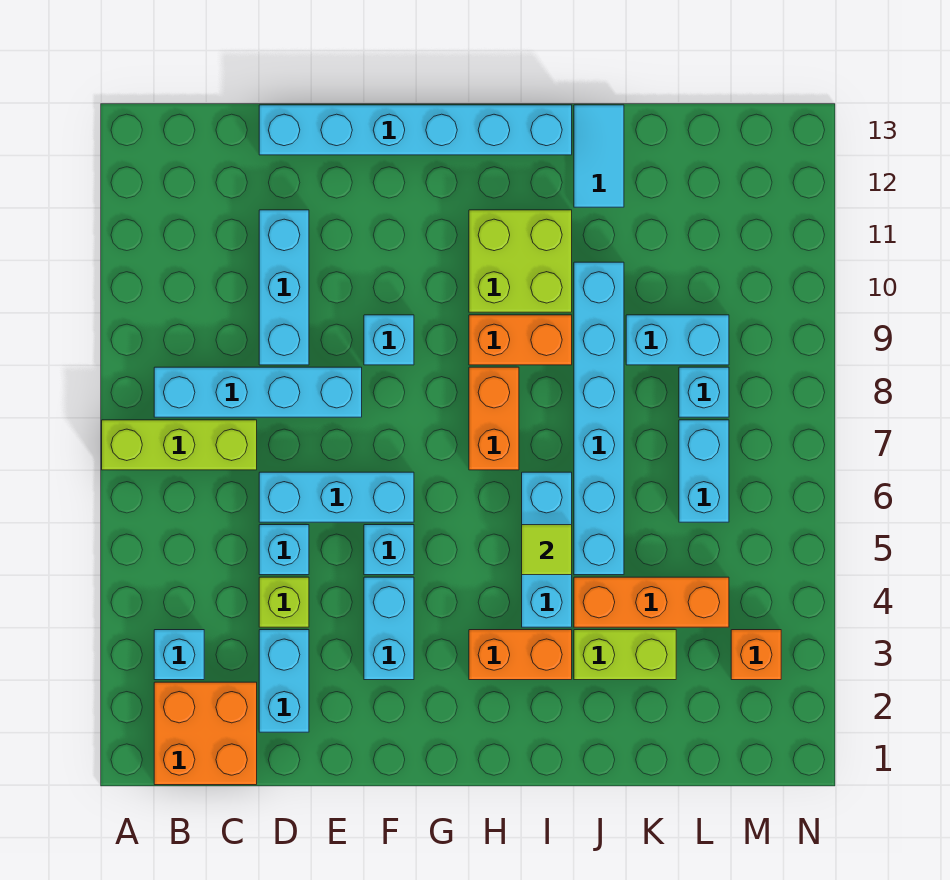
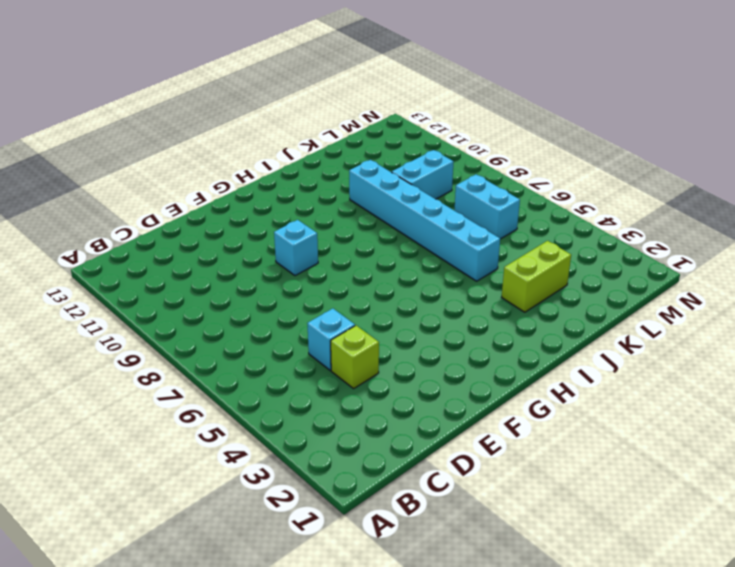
none -> lime 1x3 brick [102,420,257,470]
none -> orange 2x2 brick [154,682,257,785]
none -> cyan 1x1 brick [154,630,204,680]

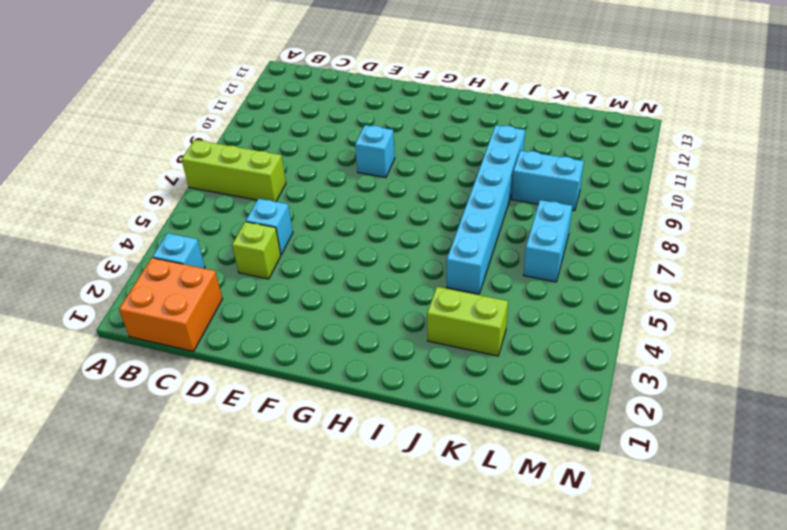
none -> cyan 1x4 brick [154,367,362,417]
none -> cyan 1x2 brick [259,630,309,732]
none -> cyan 1x3 brick [259,472,414,522]

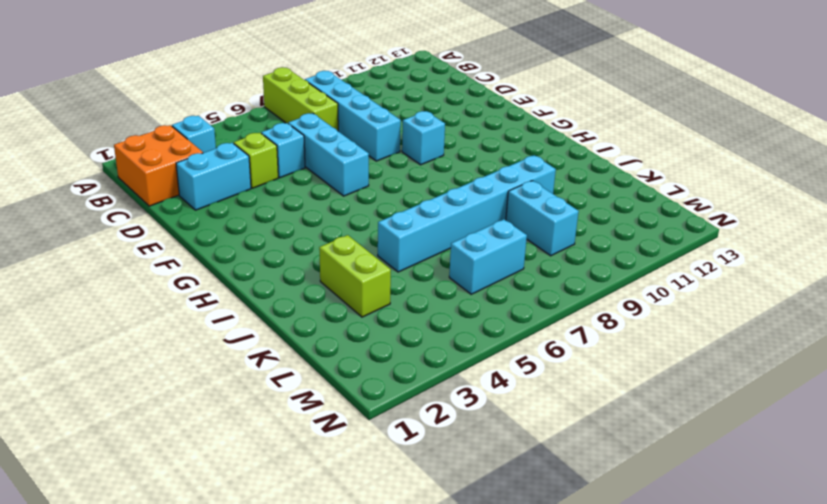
none -> cyan 1x3 brick [259,210,309,365]
none -> cyan 1x6 brick [259,105,572,155]
none -> cyan 1x2 brick [364,577,414,680]

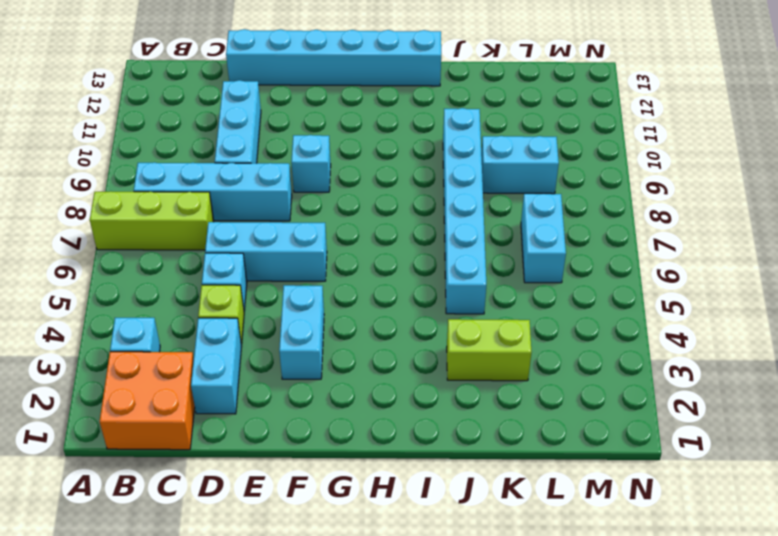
none -> cyan 1x1 brick [364,525,414,575]
none -> orange 1x2 brick [469,630,572,680]
none -> orange 1x2 brick [469,367,519,470]

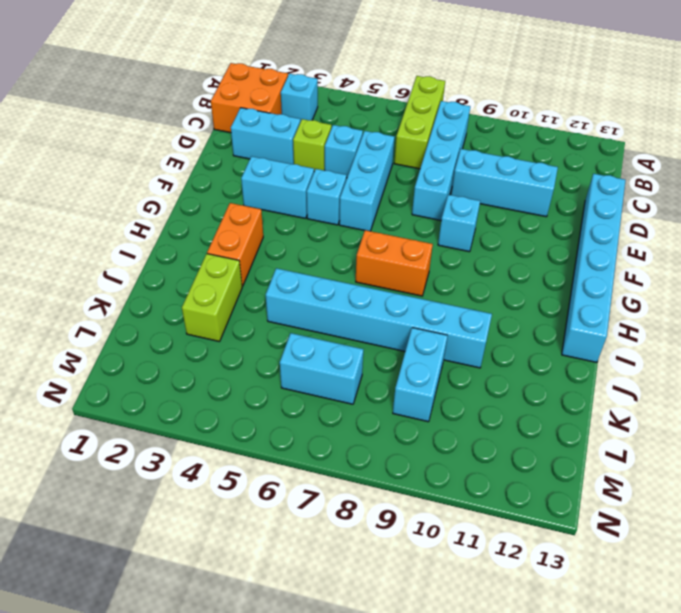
none -> orange 1x2 brick [469,315,572,365]
none -> lime 2x2 brick [469,210,572,312]
none -> cyan 1x3 brick [522,472,572,627]

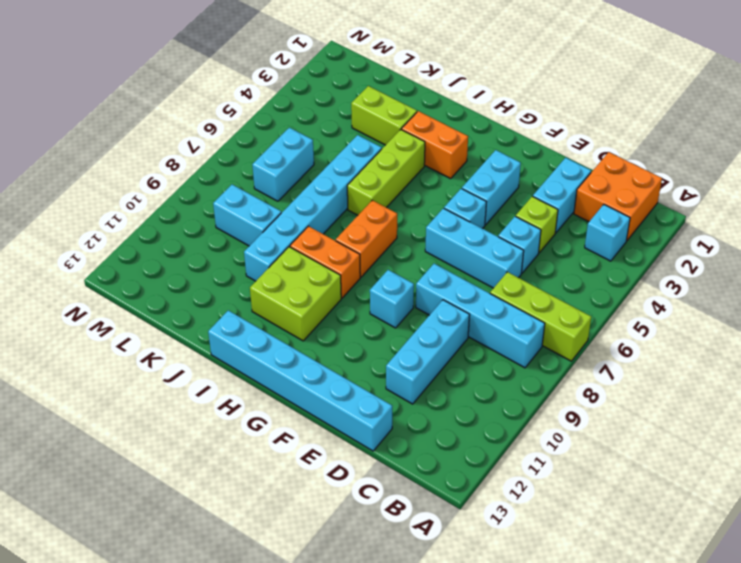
lime 1x3 brick [347,130,425,215] -> cyan 1x3 brick [522,472,572,627]
none -> orange 1x3 brick [574,577,729,627]
none -> cyan 1x2 tile [574,105,624,207]
none -> cyan 1x1 brick [679,367,729,417]

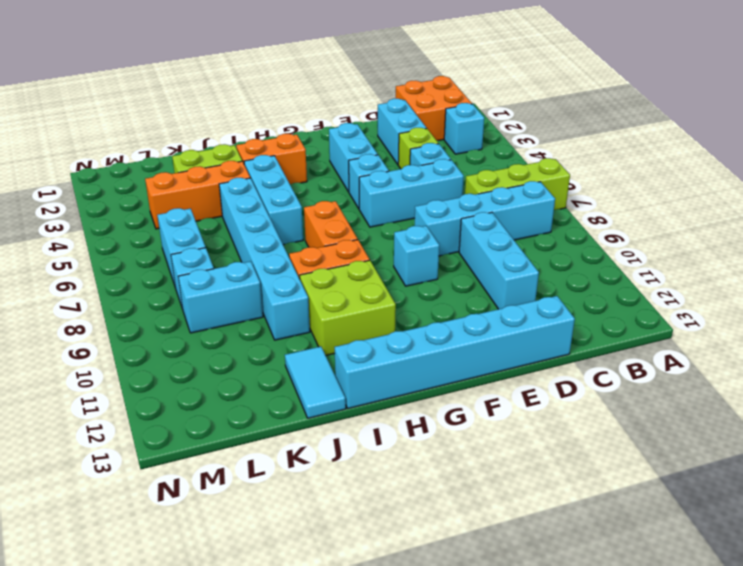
none -> orange 1x1 brick [731,630,781,680]
none -> lime 1x1 tile [522,525,572,575]

